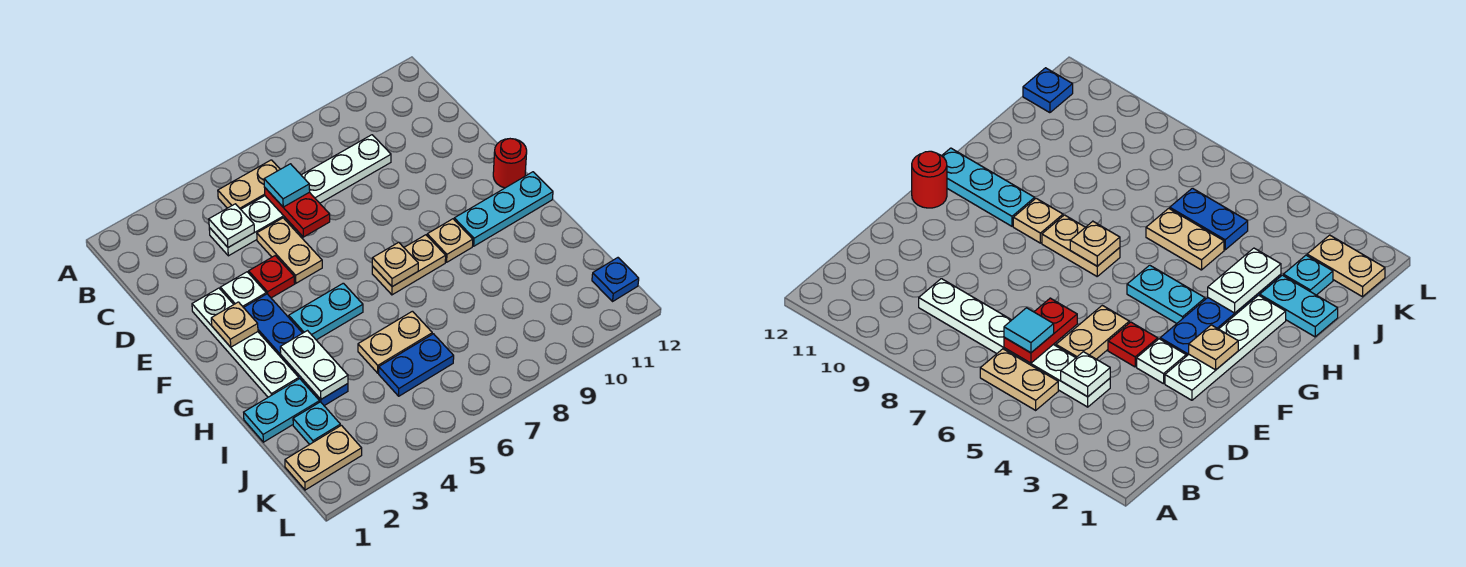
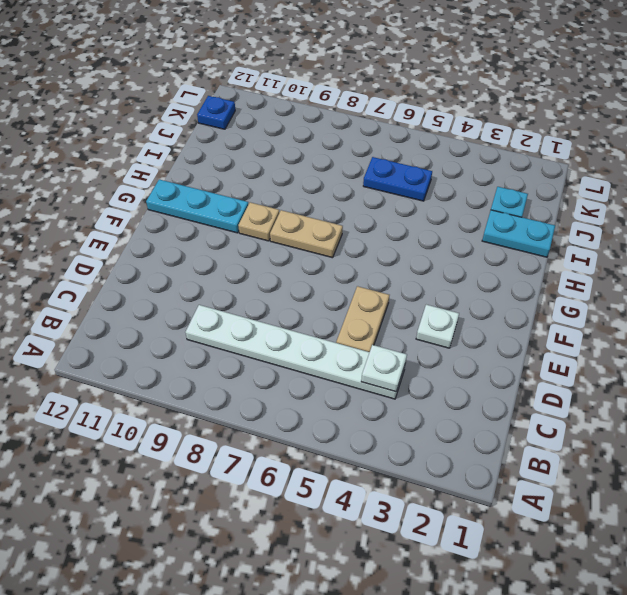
none -> tan 1x2 plate [218,160,280,209]
none -> white 1x4 plate [192,288,299,397]
none -> red 1x1 plate [249,256,295,298]

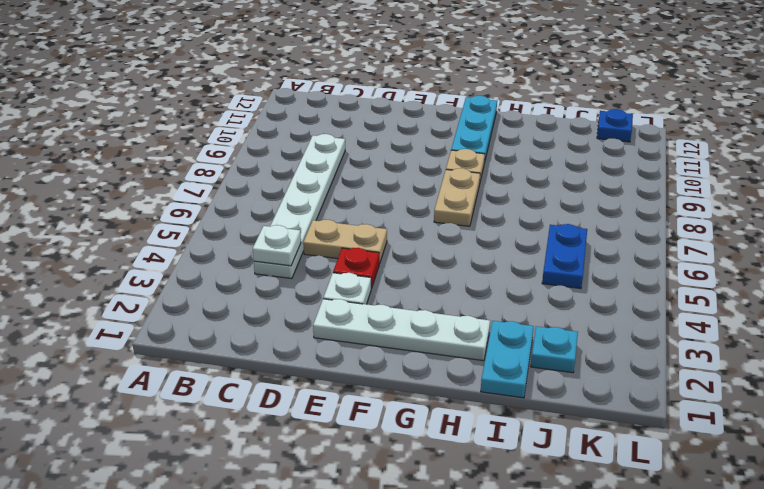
none -> tan 1x2 plate [218,160,280,209]
none -> blue 1x4 plate [244,294,348,406]
none -> red 1x1 round brick [493,139,527,188]

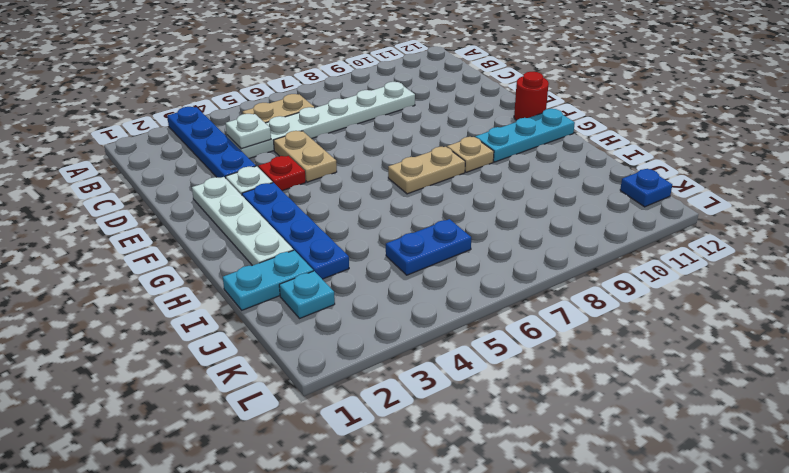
blue 1x4 plate [167,107,256,178] -> none
none -> cyan 1x2 plate [289,283,363,340]
none -> tan 1x2 plate [358,311,432,373]
none -> tan 1x2 plate [285,425,362,490]

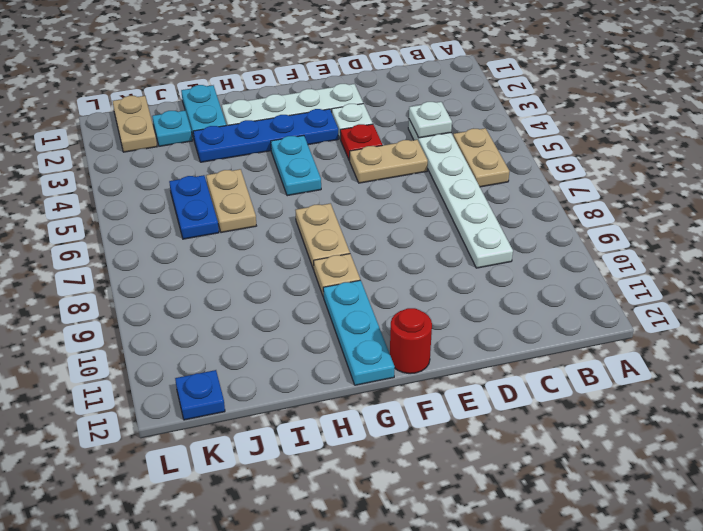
none -> red 1x2 plate [265,188,330,237]
none -> tan 1x1 plate [211,302,258,347]
none -> tan 1x1 plate [372,242,418,287]

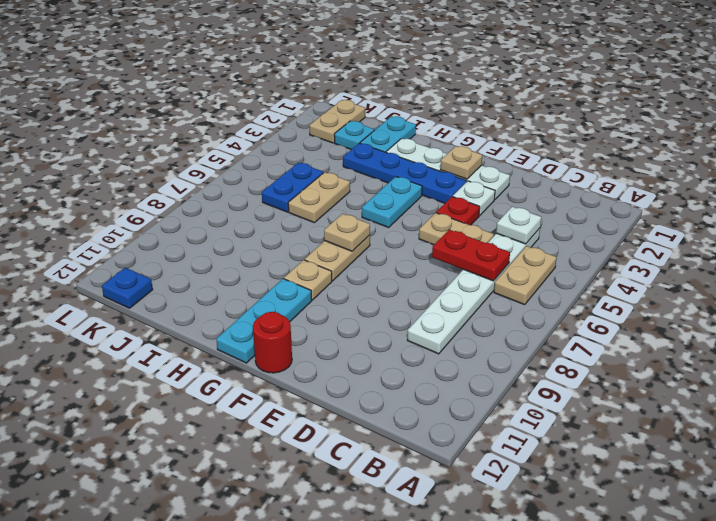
none -> white 1x2 plate [280,331,348,399]
none -> cyan 1x1 tile [264,164,310,207]

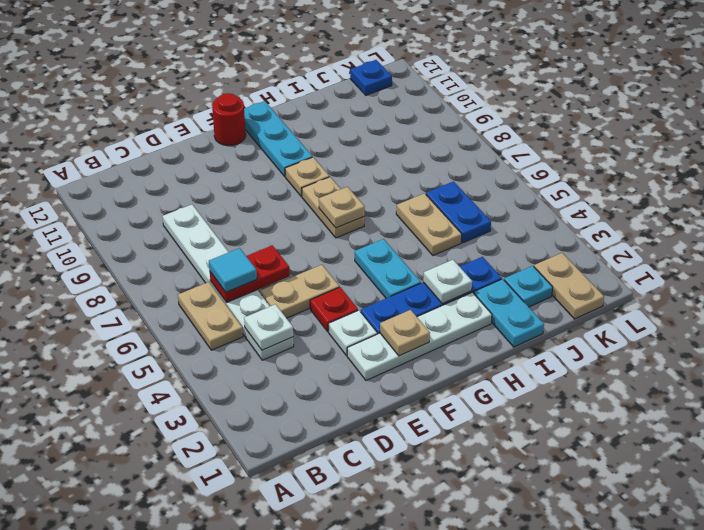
white 1x1 plate [423,260,472,304] -> white 1x2 plate [280,331,348,399]

